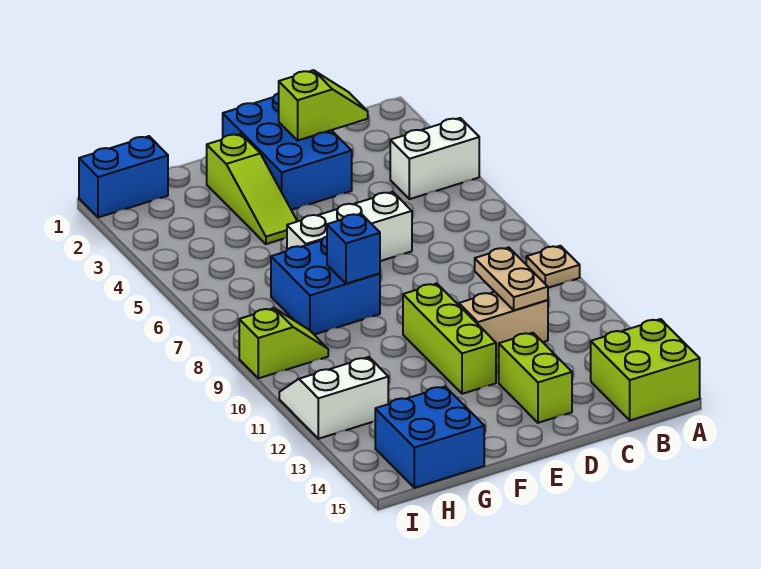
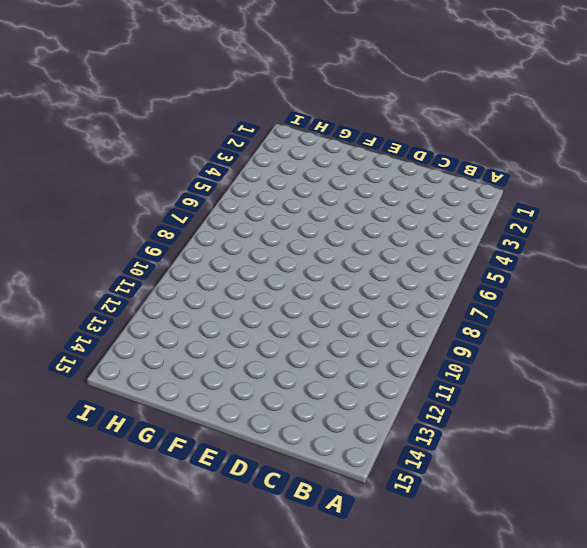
none -> white 1x2 brick [390,118,479,199]
none -> tan 1x1 plate [526,246,580,288]
none -> lime 2x2 brick [591,319,700,420]

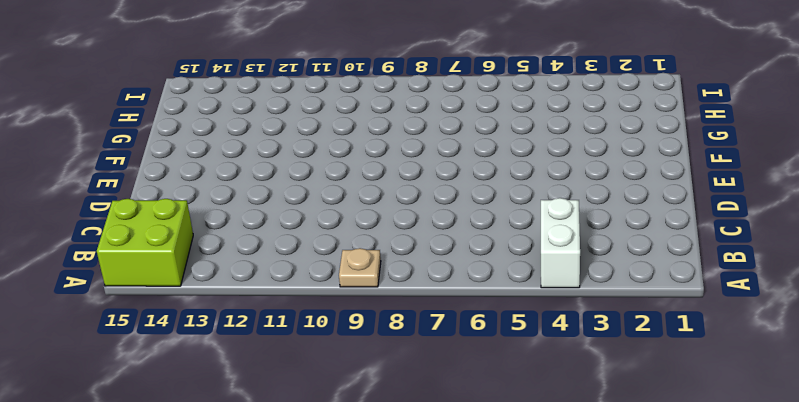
none -> tan 1x2 brick [459,292,548,357]
none -> blue 2x3 brick [223,93,352,210]
none -> white 1x3 brick [287,192,412,261]

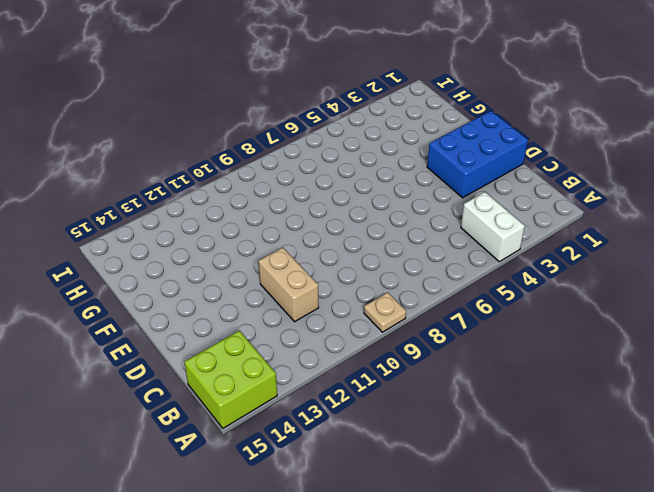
none -> white 1x3 brick [287,192,412,261]
none -> lime 1x2 brick [499,333,572,423]
none -> lime 1x3 brick [403,284,496,394]

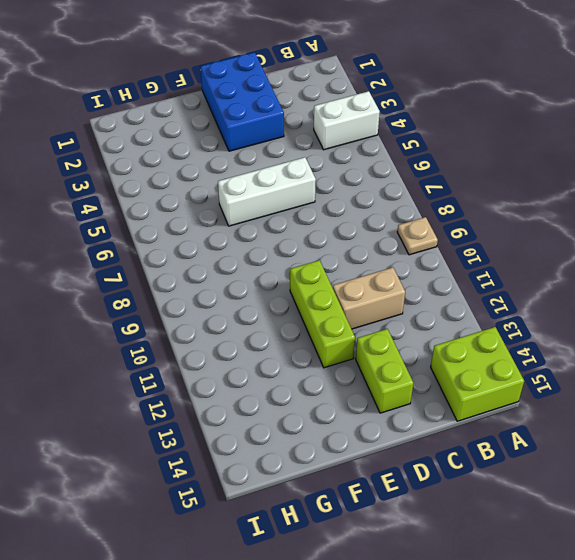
none -> lime 1x3 slope [207,134,297,244]
none -> blue 2x2 brick [271,237,380,335]
none -> blue 2x2 brick [375,387,484,488]

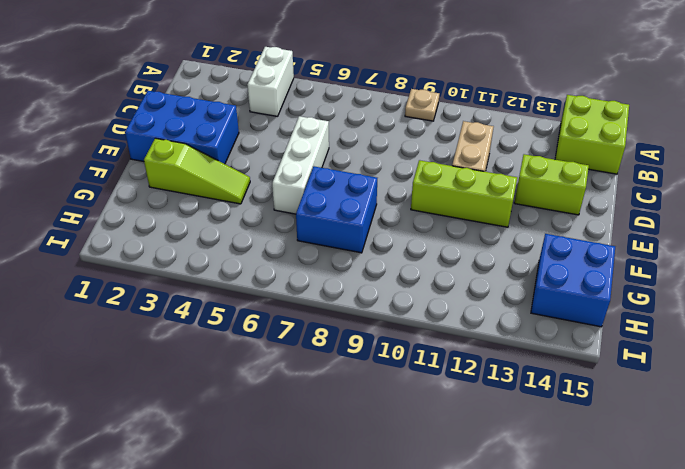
none -> blue 1x2 brick [79,136,168,217]
none -> lime 1x2 slope [239,308,328,378]
none -> white 2x2 slope [279,357,388,439]

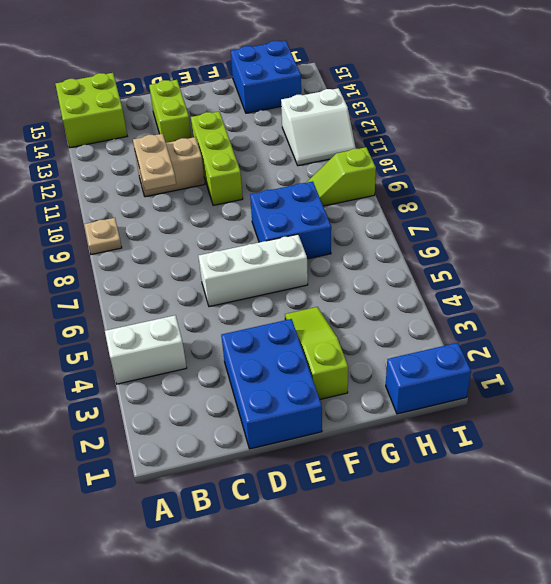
none -> lime 1x2 slope [279,70,368,140]
none -> blue 1x1 brick [327,214,380,284]

